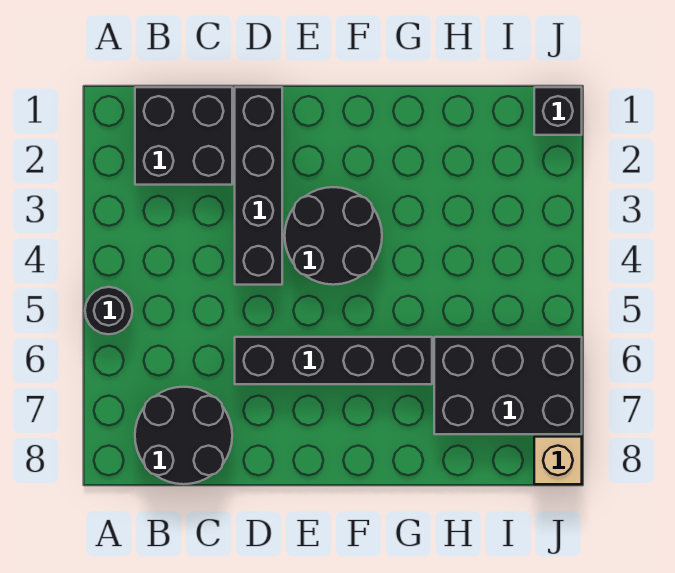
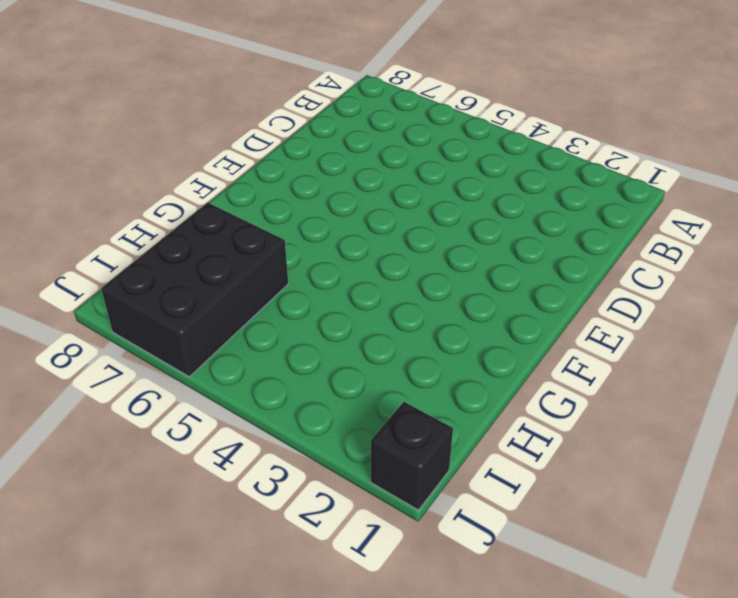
none -> black 1x1 round brick [85,287,132,334]
none -> black 2x2 brick [135,87,232,185]

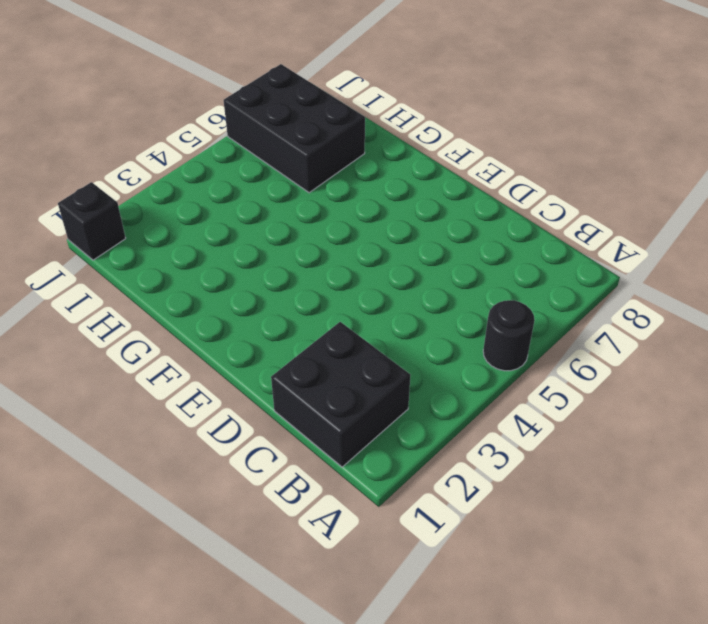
none -> black 2x2 round brick [135,387,232,484]
none -> black 1x4 brick [235,87,282,285]

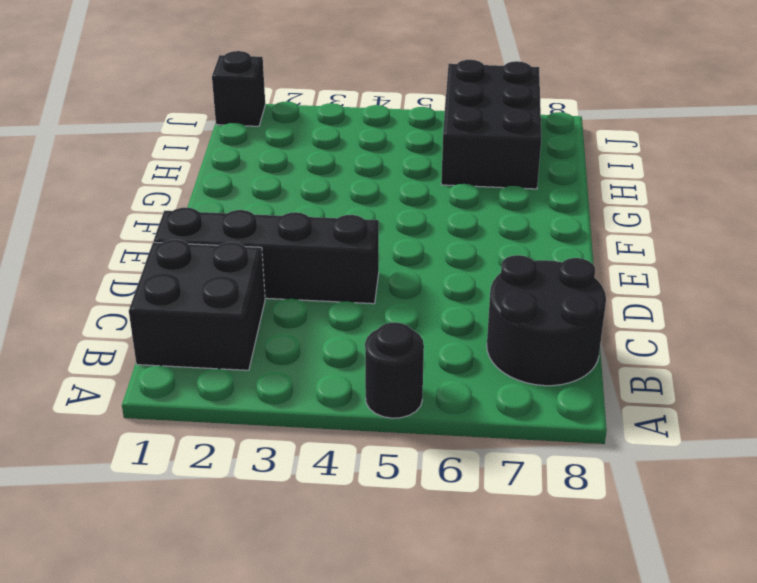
none -> black 1x4 brick [235,337,432,384]
none -> black 2x2 round brick [285,187,382,285]

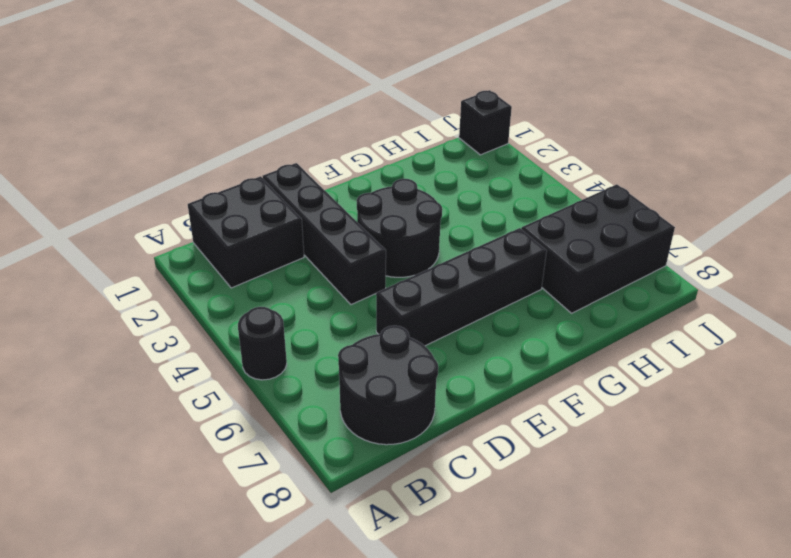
none -> tan 1x1 brick [534,437,582,484]

